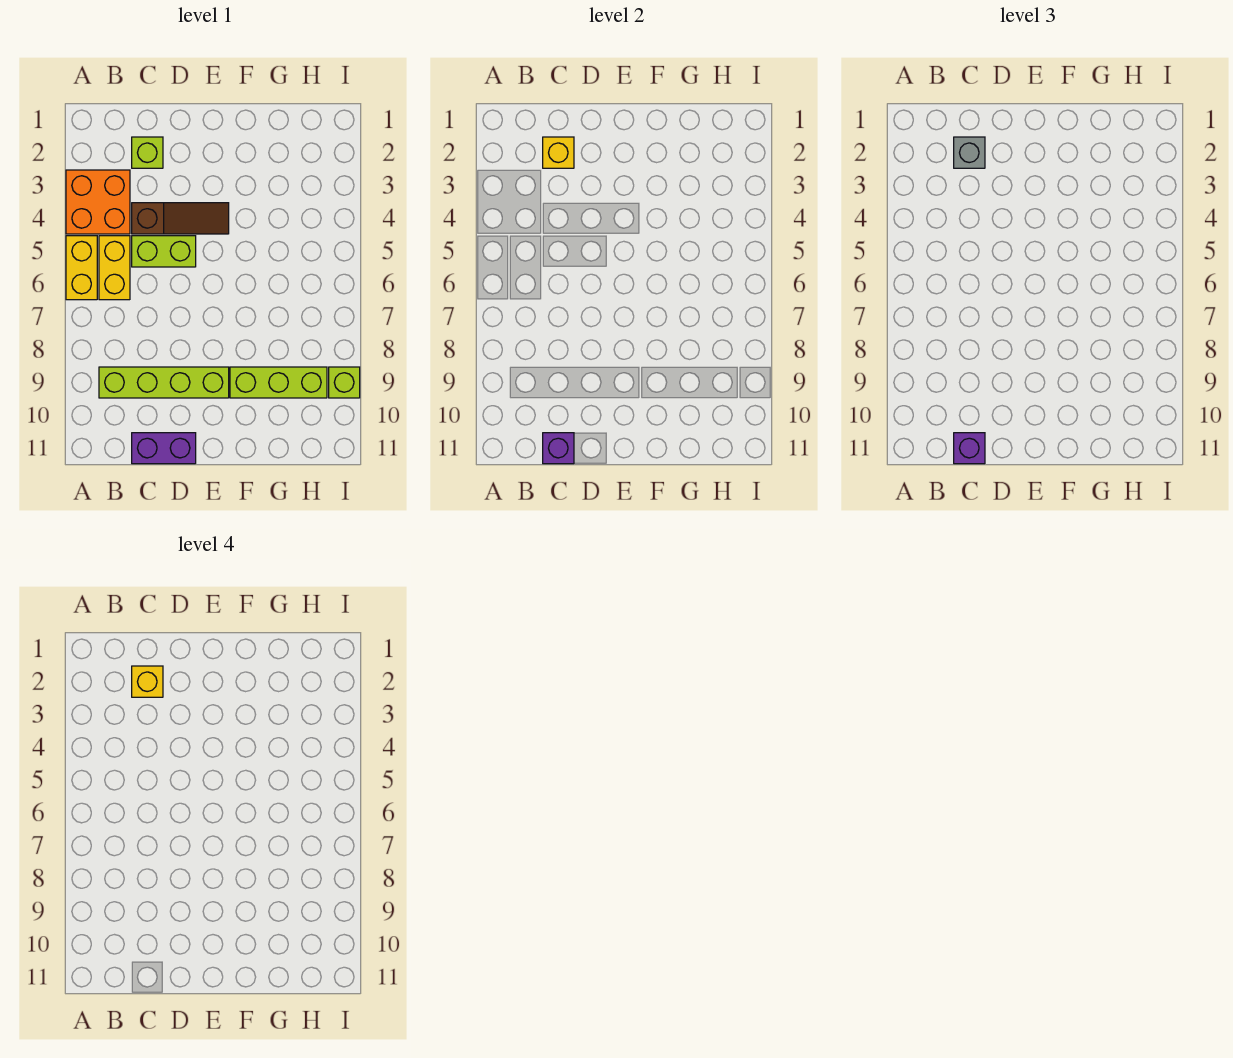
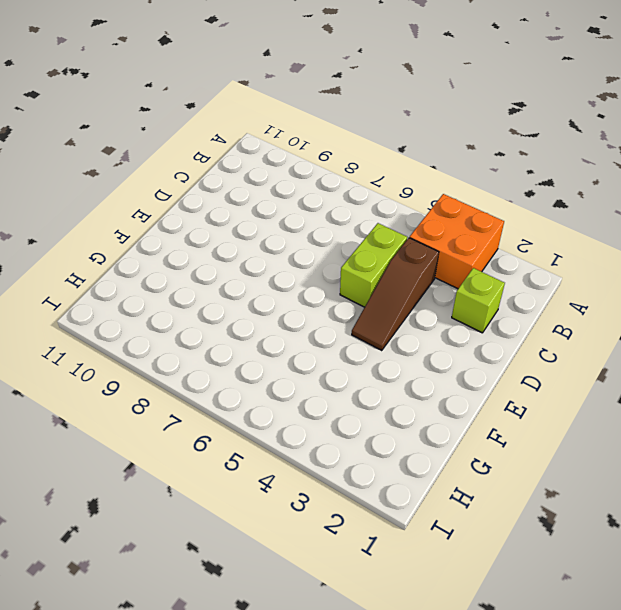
none -> yellow 1x2 brick [66,236,97,300]
none -> yellow 1x2 brick [99,236,130,300]
none -> lime 1x4 brick [99,367,229,398]

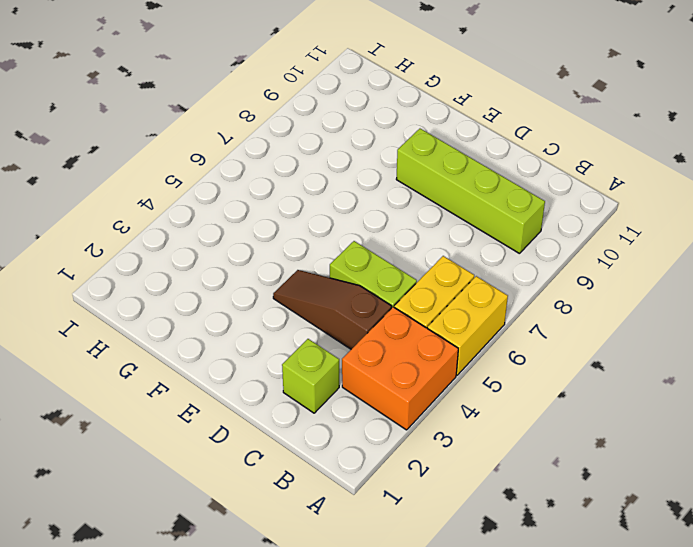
none -> purple 1x2 brick [132,433,196,464]
none -> lime 1x3 brick [230,367,327,398]
none -> lime 1x1 brick [329,367,360,398]

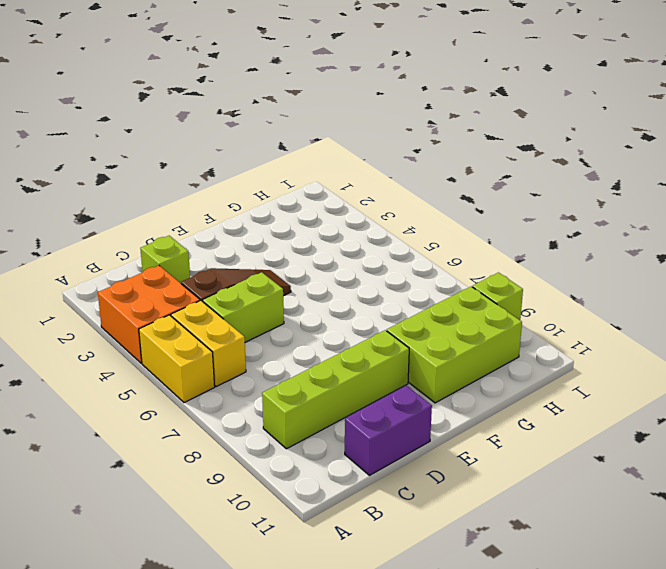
lime 2x3 brick [387,287,522,403] -> lime 1x3 brick [230,367,327,398]
none -> yellow 1x1 brick [543,137,574,168]
none -> purple 1x1 brick [543,433,574,464]
none -> grey 1x1 brick [954,137,985,168]

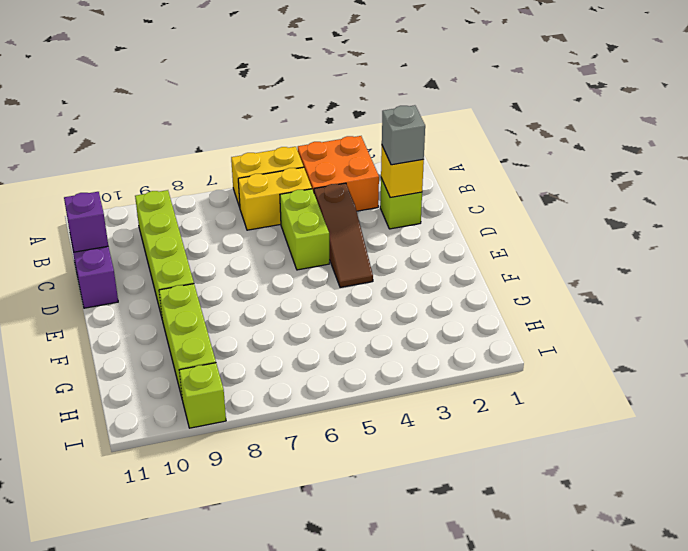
none -> purple 1x1 brick [954,433,985,464]
none -> yellow 1x1 brick [132,666,163,697]

